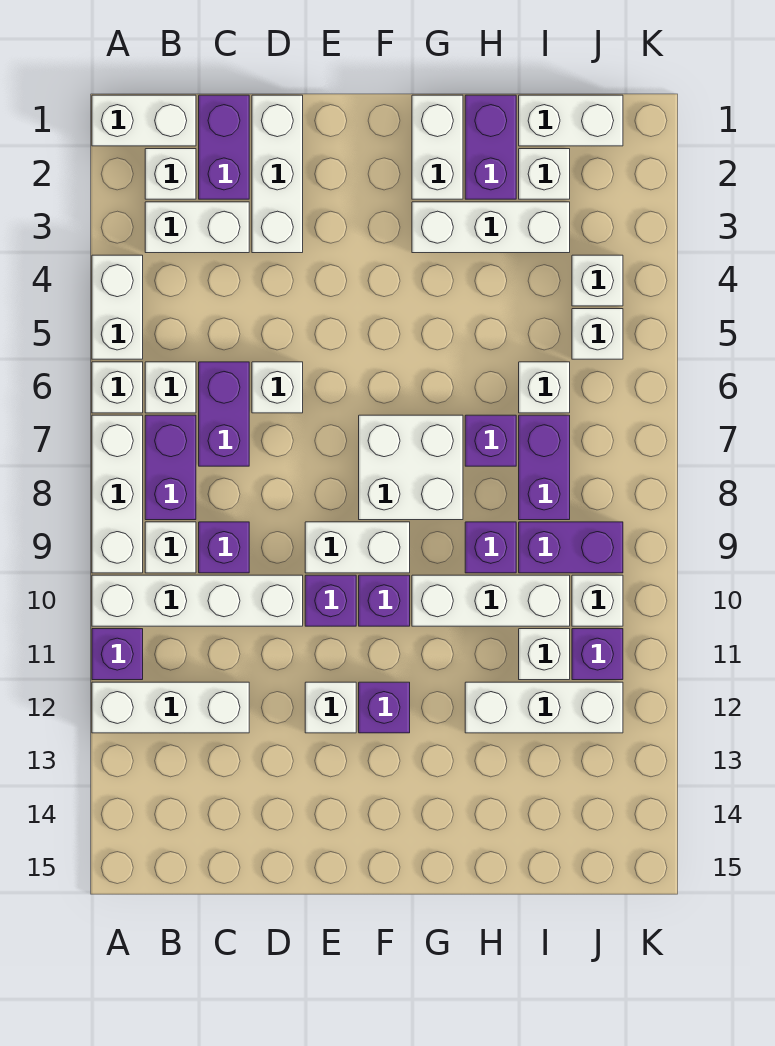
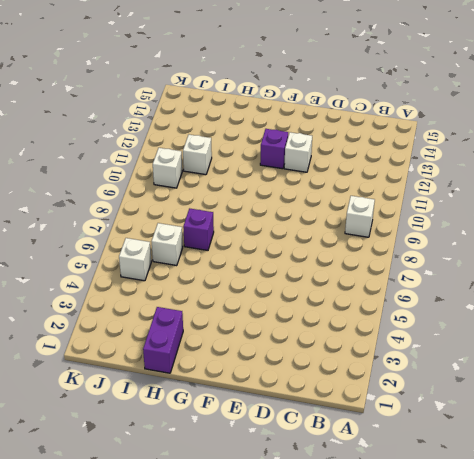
none -> white 1x2 brick [92,95,196,146]
none -> white 1x2 brick [92,255,143,359]
none -> white 1x1 brick [92,362,143,413]
none -> white 1x3 brick [92,415,143,573]

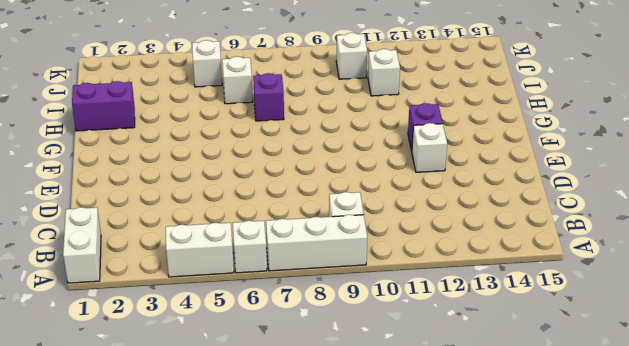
none -> white 1x4 brick [92,575,303,626]
none -> purple 1x1 brick [92,629,143,680]
none -> white 1x3 brick [92,682,249,733]
none -> white 1x1 brick [145,149,196,199]

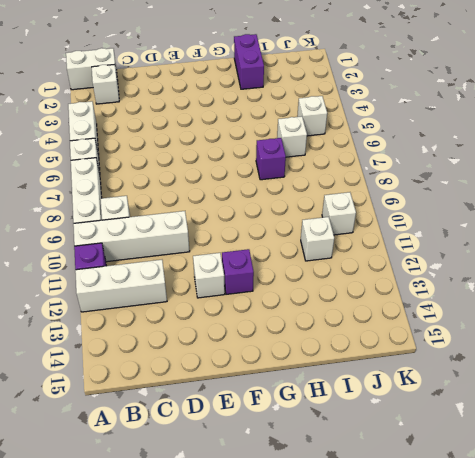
none -> white 1x2 brick [145,202,249,253]
none -> white 1x1 brick [145,362,196,413]
none -> purple 1x2 brick [145,415,196,520]
none -> purple 1x2 brick [199,95,249,199]

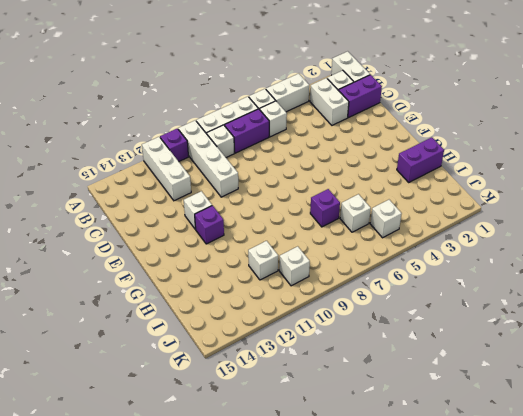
none -> purple 1x2 brick [199,362,249,466]
none -> purple 1x1 brick [199,522,249,573]
none -> white 1x3 brick [252,95,303,253]
none -> white 1x1 brick [252,362,303,413]

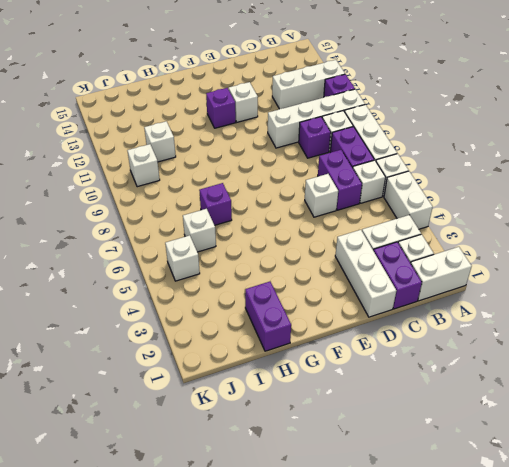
none -> white 1x2 brick [305,522,410,573]
none -> purple 1x1 brick [305,575,356,626]
none -> white 2x2 brick [359,415,463,520]
none -> purple 1x1 brick [359,575,410,626]

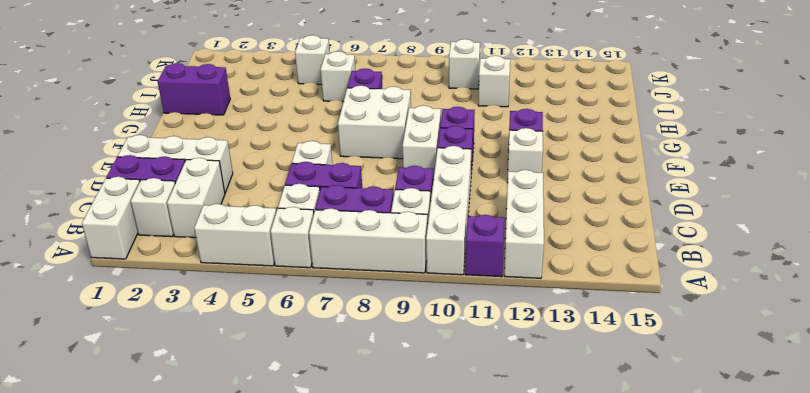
none -> white 1x2 brick [412,95,463,199]
none -> white 1x3 brick [412,202,570,253]
none -> white 1x3 brick [412,575,570,626]
none -> purple 1x1 brick [465,522,516,573]

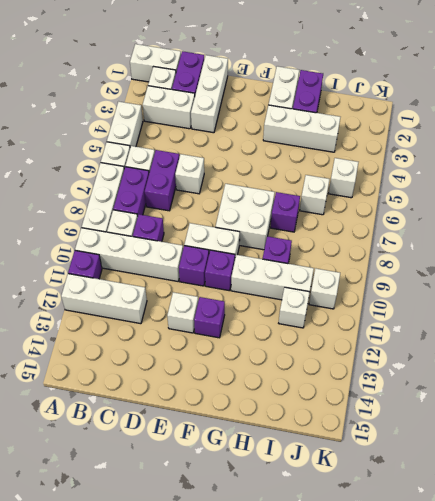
none -> white 1x3 brick [465,682,623,733]
none -> white 1x2 brick [519,95,623,146]
none -> white 1x1 brick [519,149,570,199]
none -> purple 1x2 brick [519,415,570,520]

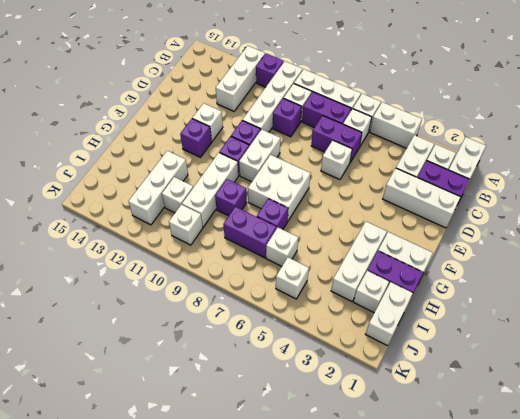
none -> purple 1x2 brick [519,522,623,573]
none -> white 1x1 brick [572,255,623,306]
none -> purple 1x1 brick [572,629,623,680]

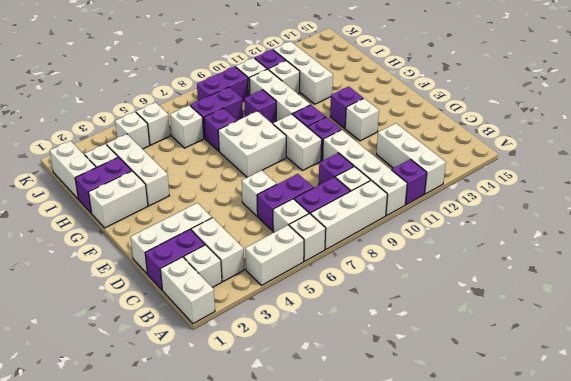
purple 1x2 brick [197,66,248,102] -> purple 1x2 brick turned to [519,522,623,573]

